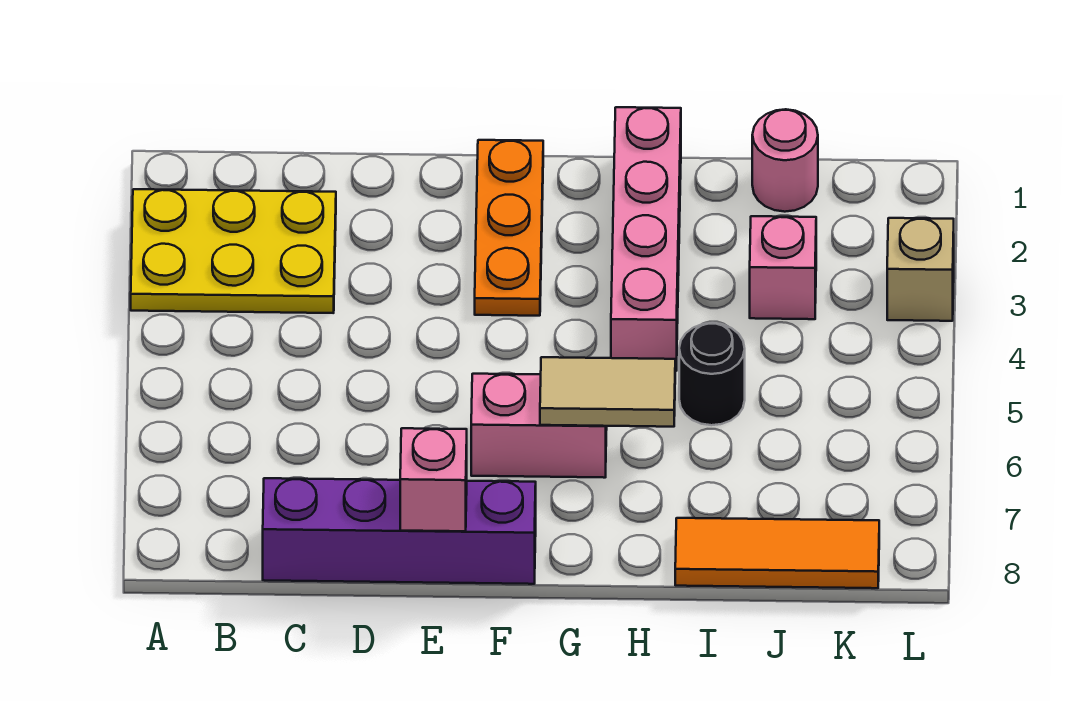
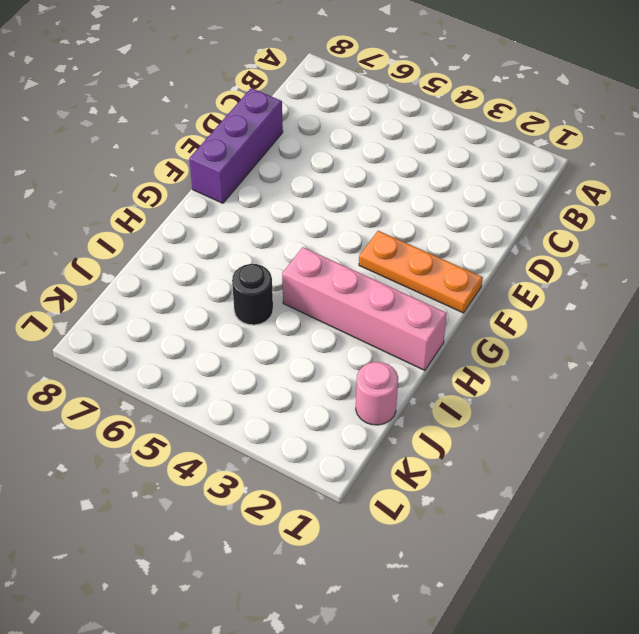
purple 1x3 brick [189,88,283,203] -> purple 1x4 brick [263,478,536,584]
none -> yellow 2x3 plate [131,189,336,313]
none -> pink 1x2 brick [471,374,607,478]
none -> orange 1x3 tile [675,518,879,588]

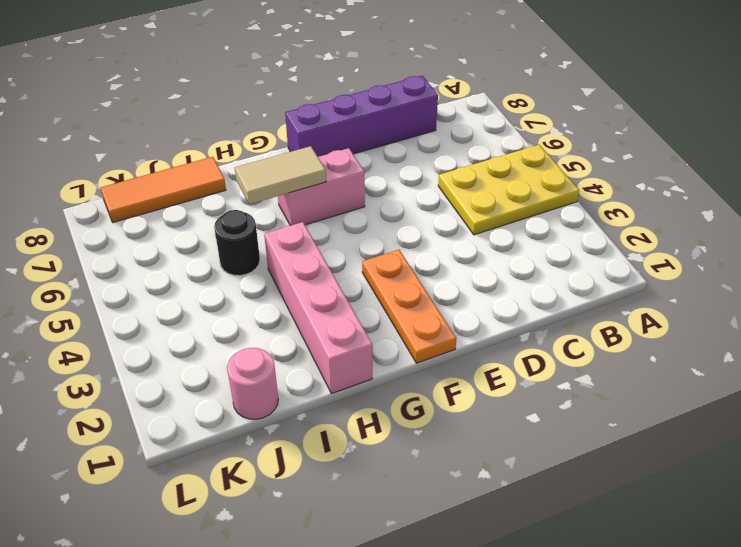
yellow 2x3 plate [438,145,579,235] -> yellow 2x3 plate moved to [131,189,336,313]
none -> pink 1x1 brick [750,216,816,319]
none -> tan 1x1 brick [887,218,954,321]
none -> pink 1x1 brick [400,428,467,531]

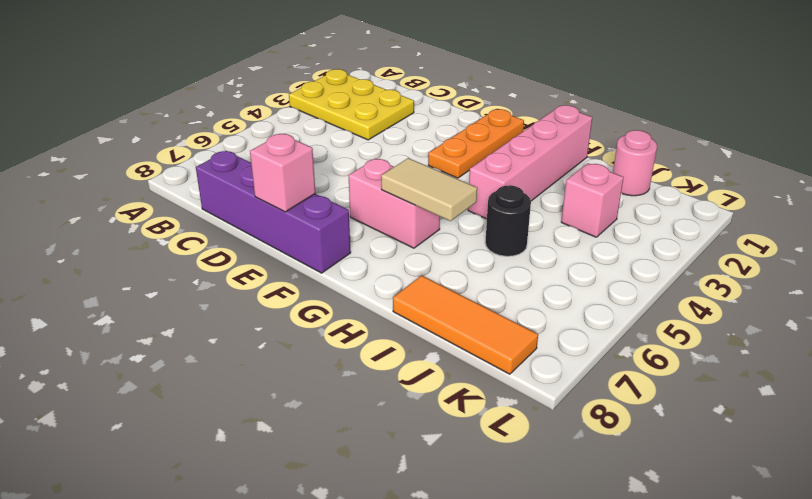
none -> tan 1x1 brick [887,218,954,321]

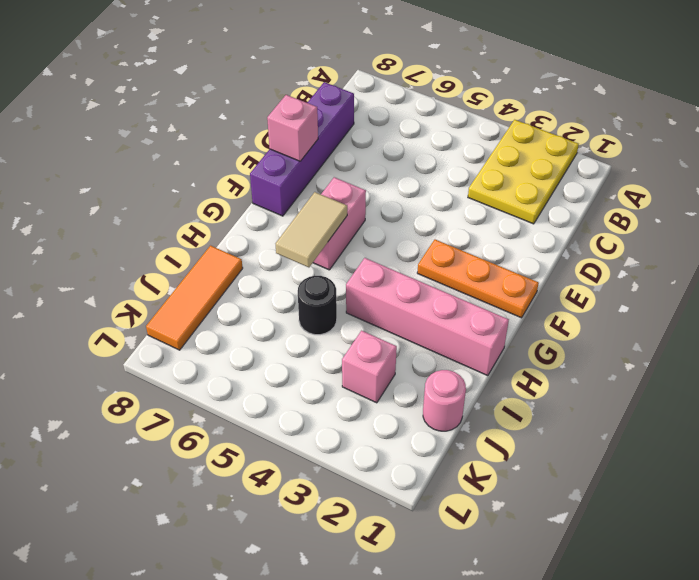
none -> tan 1x1 brick [887,218,954,321]

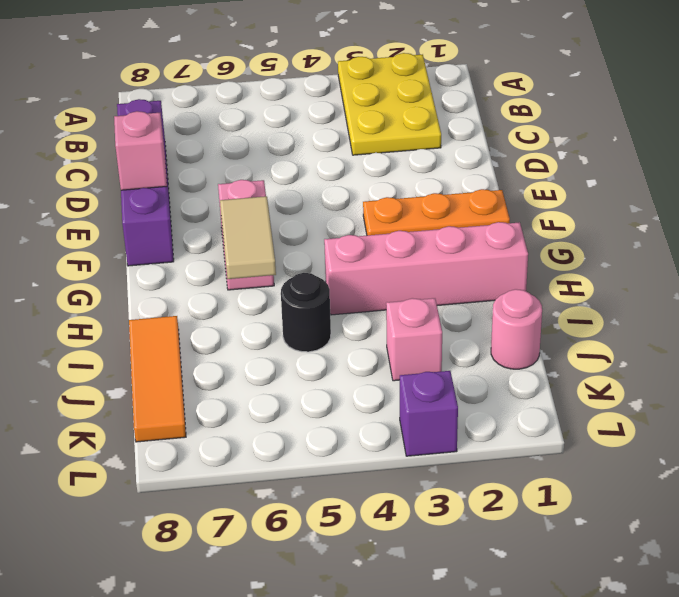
purple 1x1 brick [400,371,458,456] -> tan 1x1 brick [887,218,954,321]

